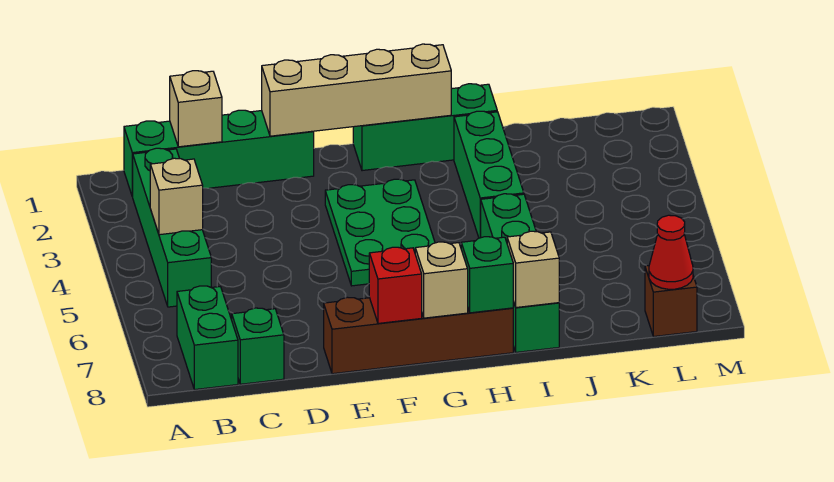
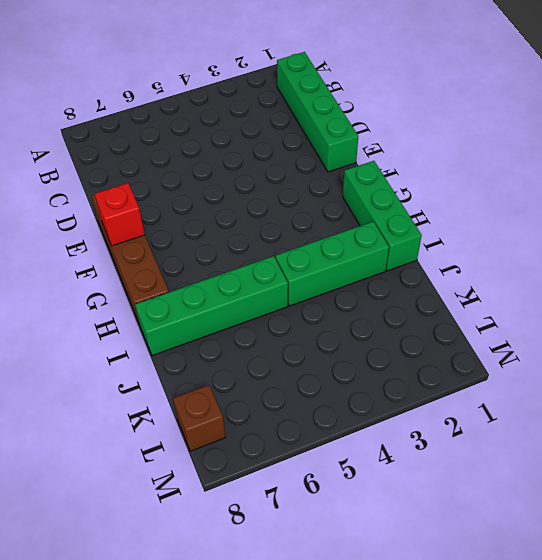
none -> green 1x4 brick [133,148,211,307]
none -> green 1x2 brick [177,286,238,390]
none -> green 1x1 brick [232,308,284,384]

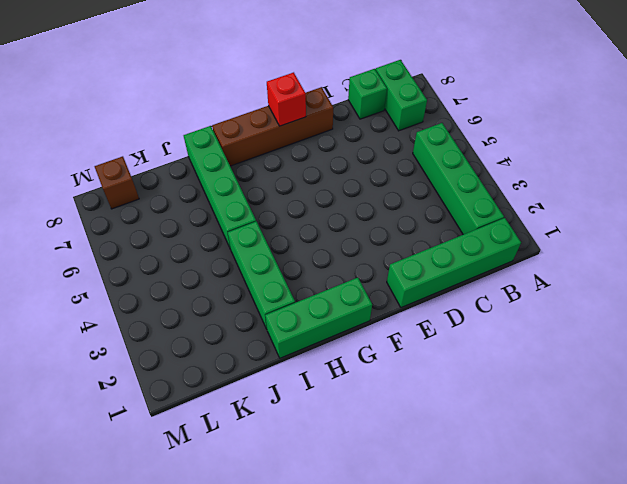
none -> green 2x3 plate [325,179,435,286]
none -> tan 1x1 brick [150,158,203,235]
none -> tan 1x1 brick [170,71,222,147]

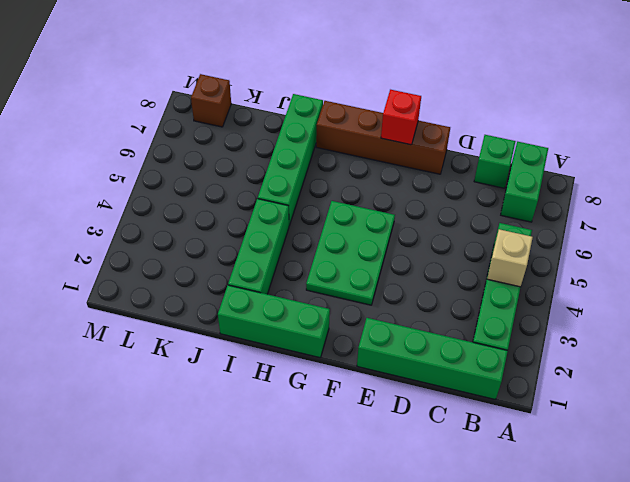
none -> tan 1x1 brick [170,71,222,147]
none -> tan 1x4 brick [262,44,451,136]
none -> tan 1x1 brick [415,242,468,318]

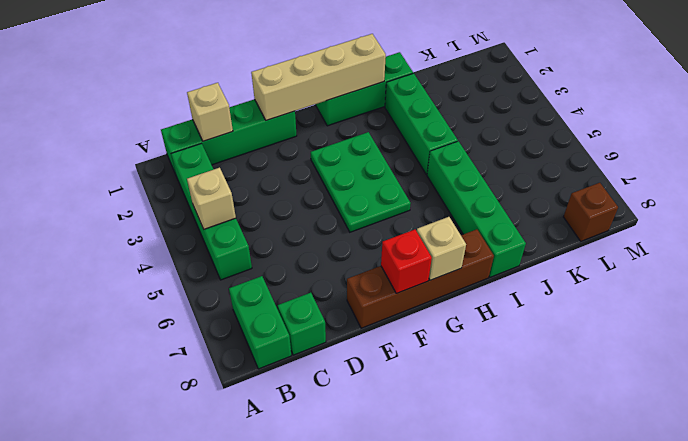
none -> green 1x1 brick [461,237,513,313]
none -> tan 1x1 brick [507,231,559,308]
none -> red 1x1 cone [649,215,693,289]

